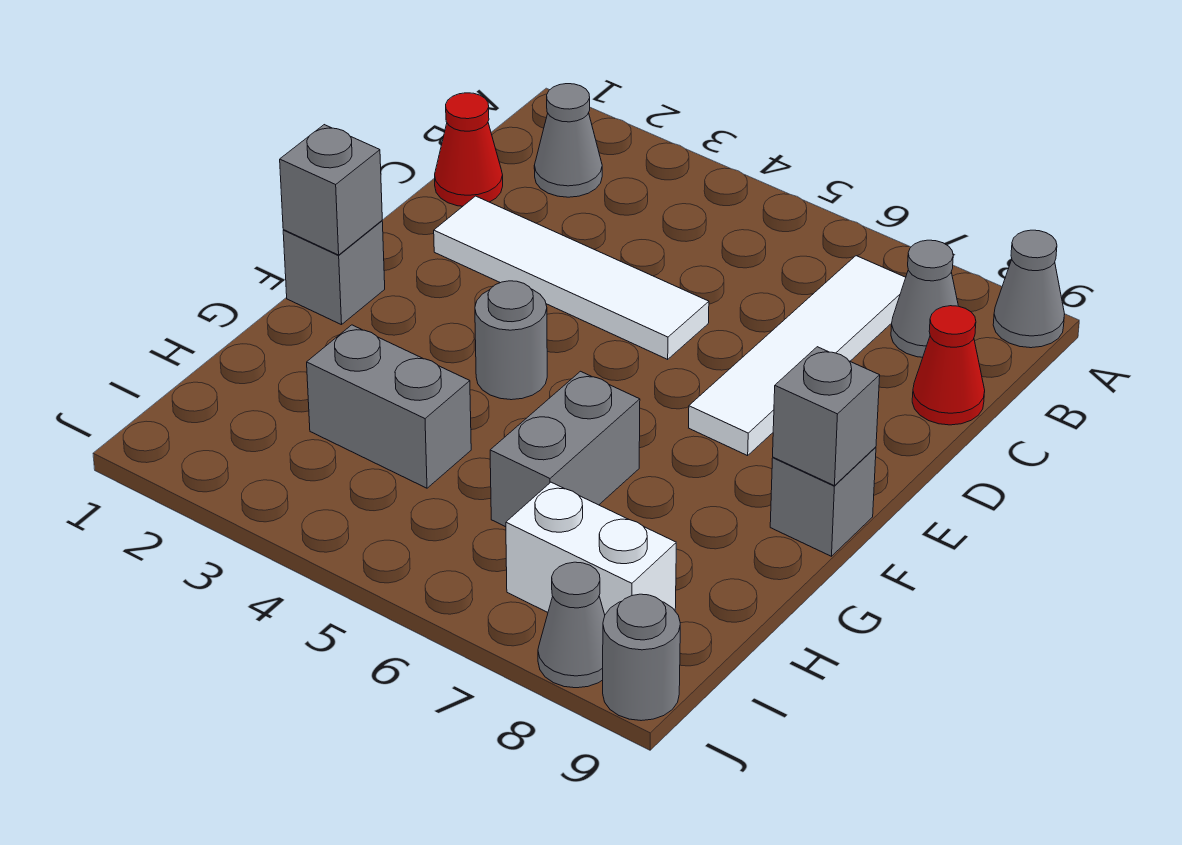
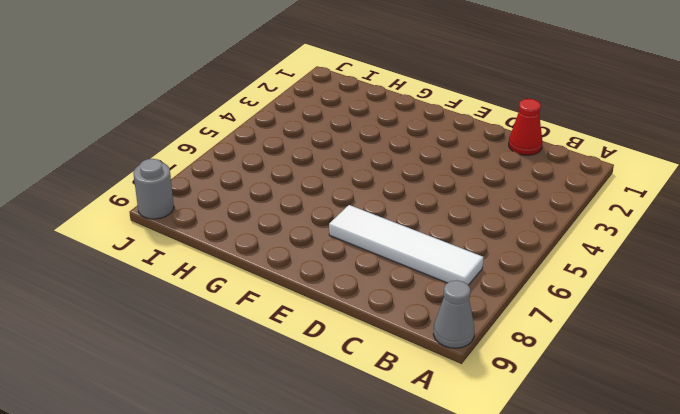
none -> grey 1x1 cone [534,84,602,197]
none -> grey 1x1 cone [891,240,958,357]
none -> red 1x1 cone [912,306,985,425]

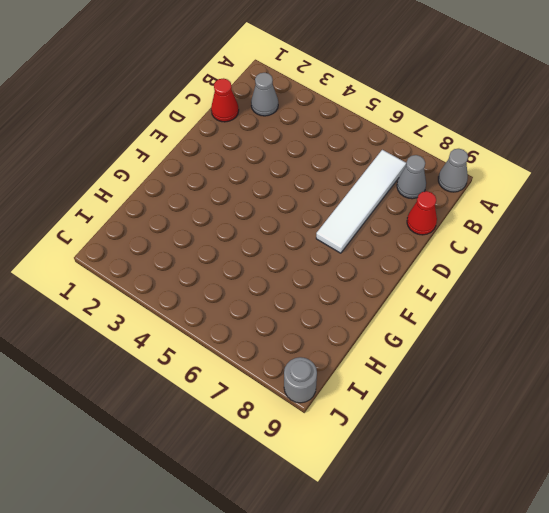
none -> white 1x4 tile [434,196,709,359]
none -> grey 1x1 brick [283,221,385,325]
none -> grey 1x1 round brick [475,281,547,400]

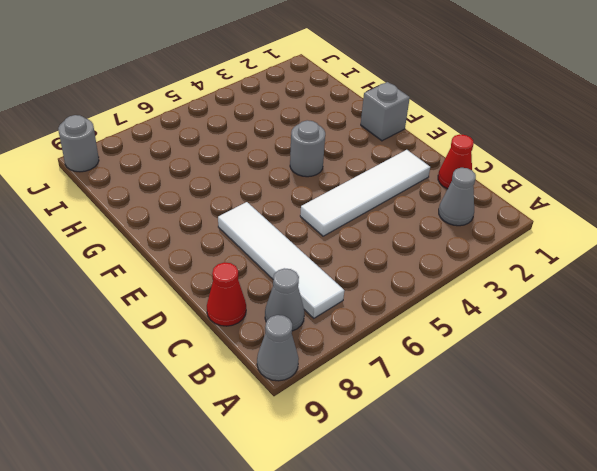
none -> grey 1x1 brick [770,447,876,556]
none -> grey 1x2 brick [490,371,640,527]
none -> grey 1x2 brick [307,325,471,488]

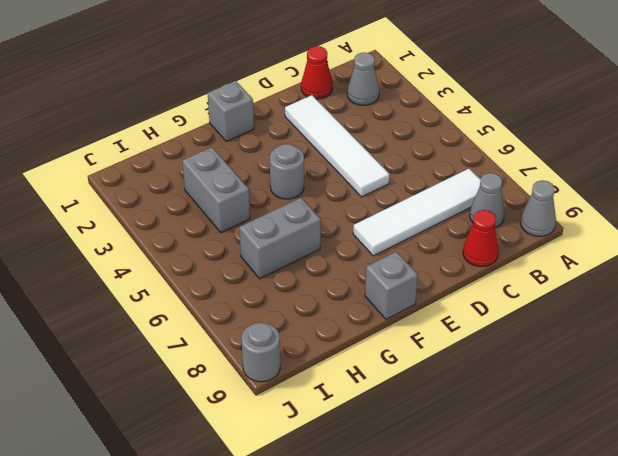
none -> white 1x2 brick [506,482,676,614]
none -> grey 1x1 cone [538,562,605,688]
none -> grey 1x1 brick [280,125,382,255]

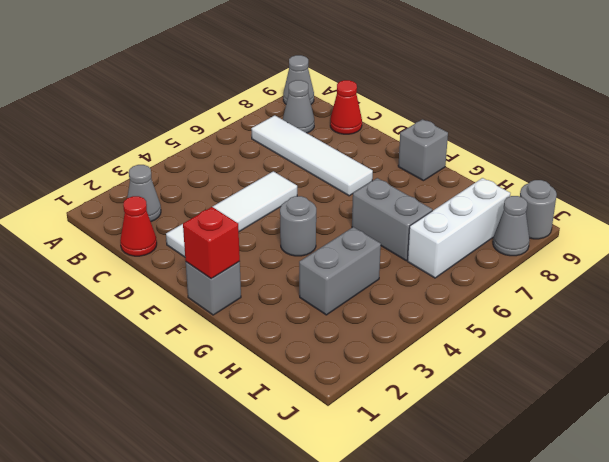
red 1x1 brick [183,207,240,279] -> grey 1x1 brick [280,125,382,255]
white 1x3 brick [408,178,510,278] -> white 1x2 brick [506,482,676,614]
none -> grey 1x1 brick [773,347,880,486]

